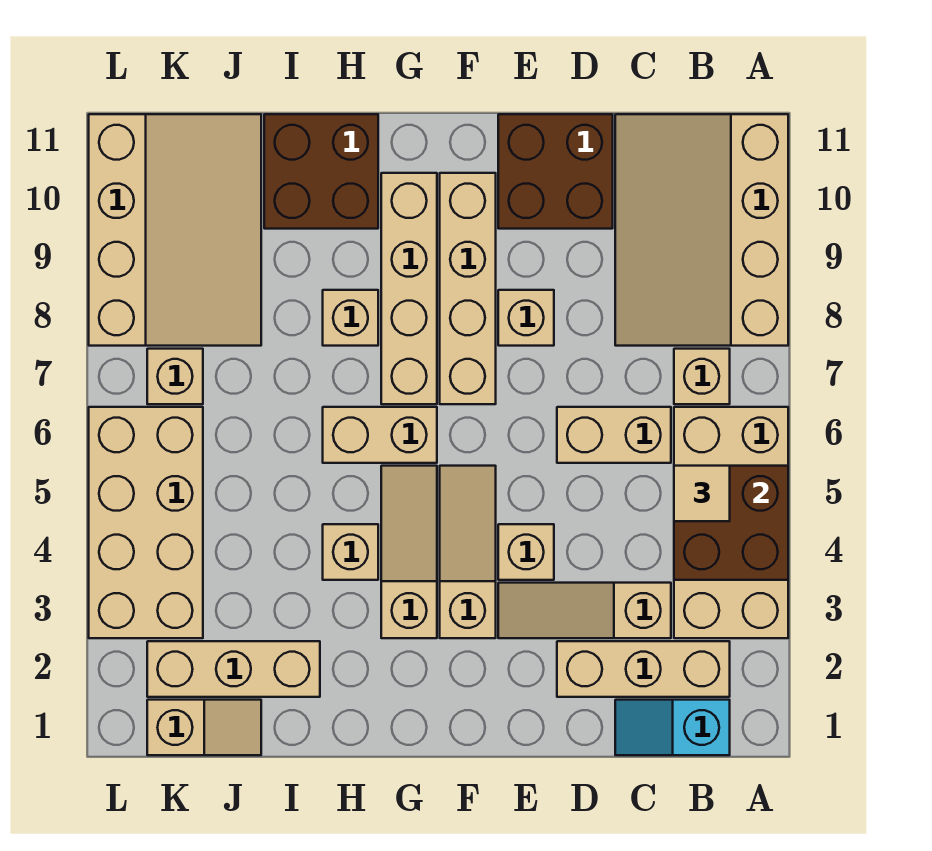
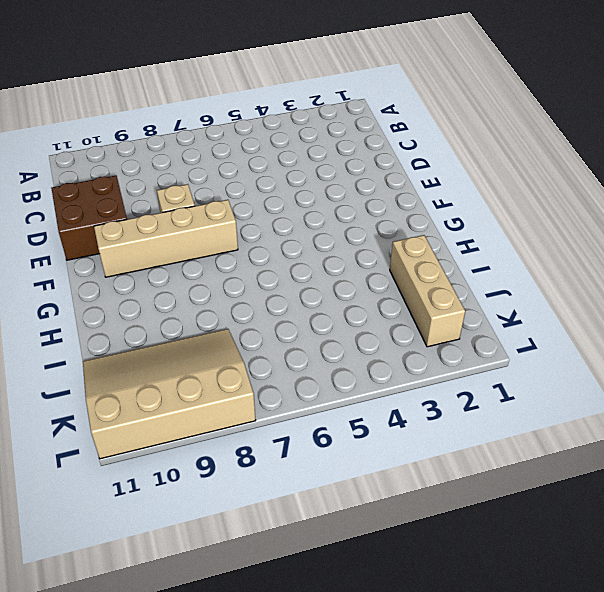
none -> tan 2x4 brick [674,407,788,638]
none -> tan 3x4 slope [615,114,788,346]
none -> cyan 1x2 slope [615,700,730,755]

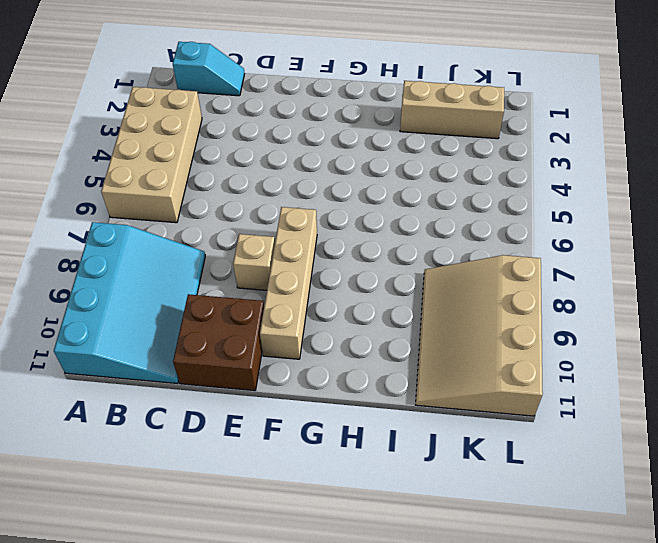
cyan 3x4 slope [54,222,205,384] -> tan 3x4 slope [615,114,788,346]
none -> tan 1x3 brick [557,641,730,697]
none -> tan 1x1 brick [674,349,730,404]
none -> tan 1x3 slope [498,583,671,638]

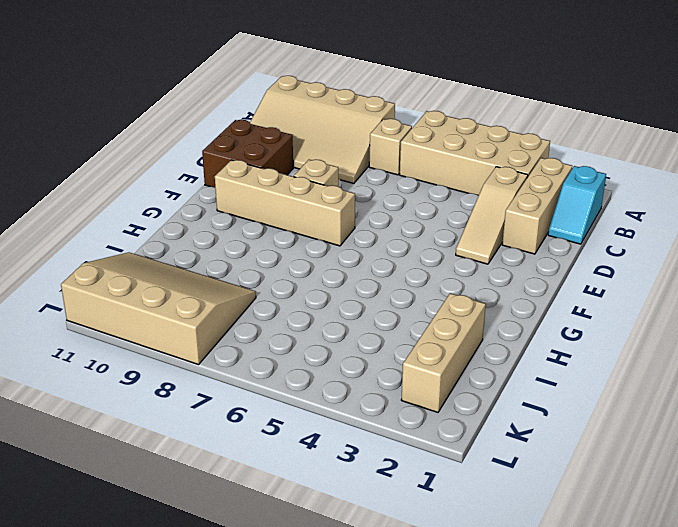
none -> tan 1x2 brick [557,407,671,463]
none -> tan 1x1 brick [498,524,554,580]
none -> tan 1x3 slope [440,466,496,638]

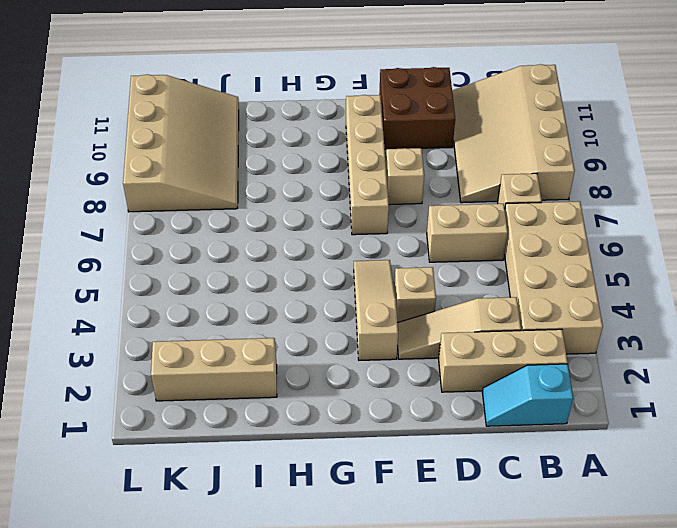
none -> tan 1x3 slope [381,466,437,638]
none -> tan 1x2 brick [323,407,437,463]
none -> tan 1x4 brick [381,173,437,404]

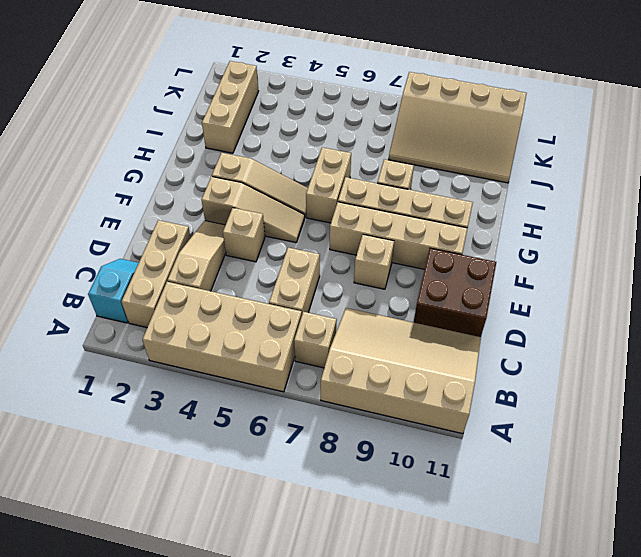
none -> tan 1x1 brick [323,524,378,580]
none -> brown 2x2 brick [264,114,378,229]
none -> tan 1x2 slope [147,700,261,755]

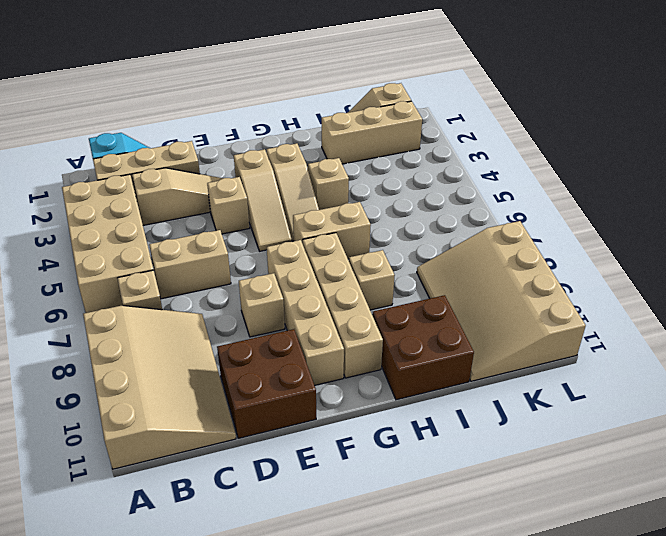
none -> tan 2x4 brick [89,407,203,638]
none -> tan 1x1 brick [147,349,203,404]
none -> brown 2x2 brick [674,466,788,580]

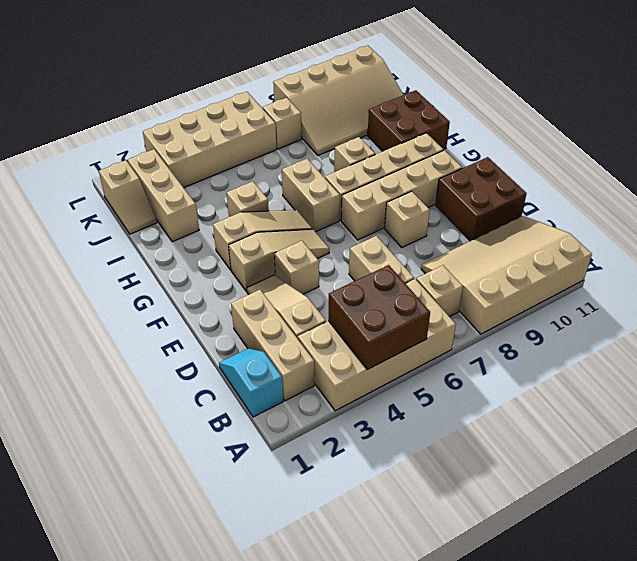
none -> tan 1x1 tile [674,466,730,521]

